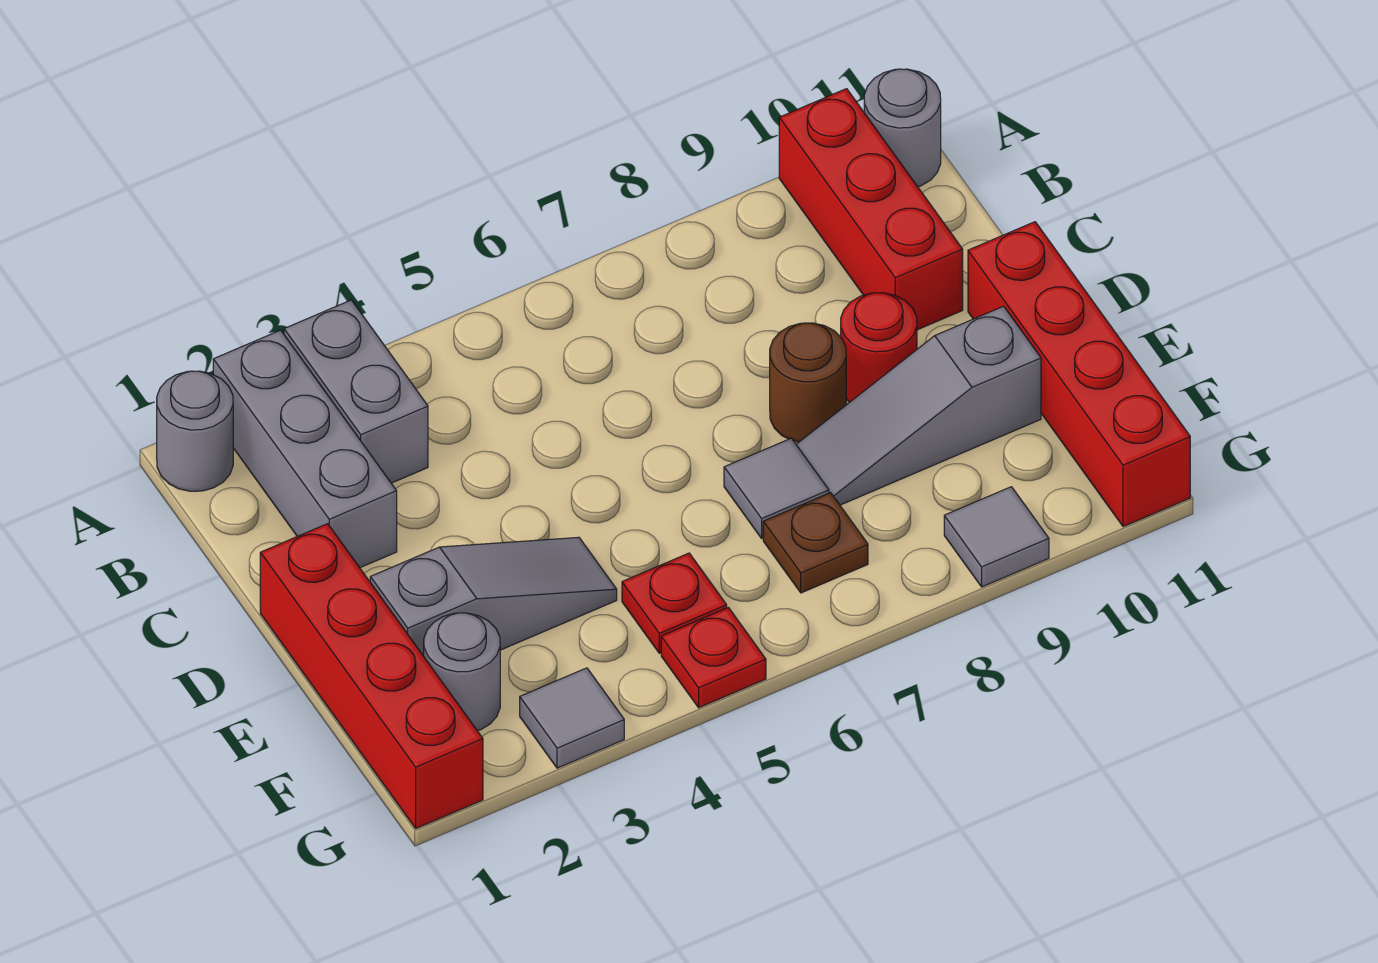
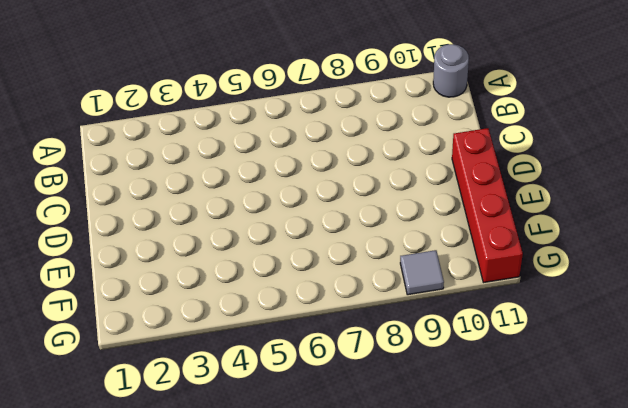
none -> grey 1x1 round brick [157,371,233,491]
none -> grey 1x3 brick [213,330,397,568]
none -> grey 1x2 brick [284,300,428,483]

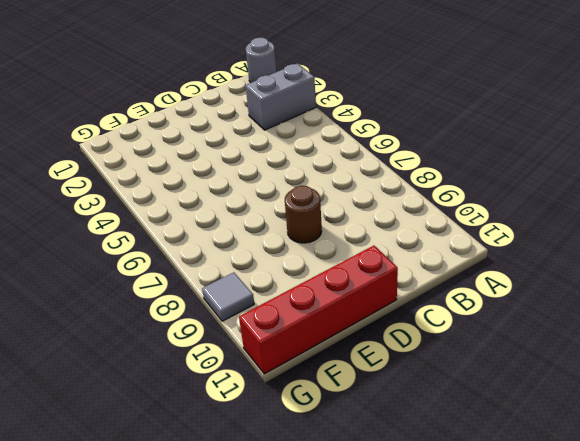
none -> grey 1x3 brick [213,330,397,568]
none -> red 1x3 brick [779,89,963,330]
none -> grey 1x1 round brick [864,69,941,187]

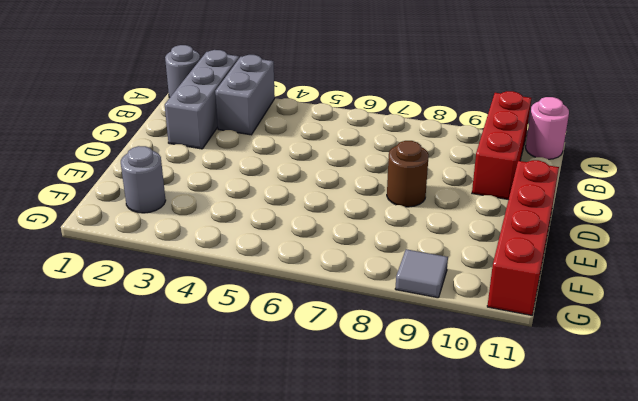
pink 1x1 round brick [526,97,569,159] -> grey 1x1 round brick [864,69,941,187]
none -> red 1x4 brick [260,524,483,828]
none -> red 1x1 round brick [841,293,917,402]
none -> grey 1x3 slope [370,537,617,656]

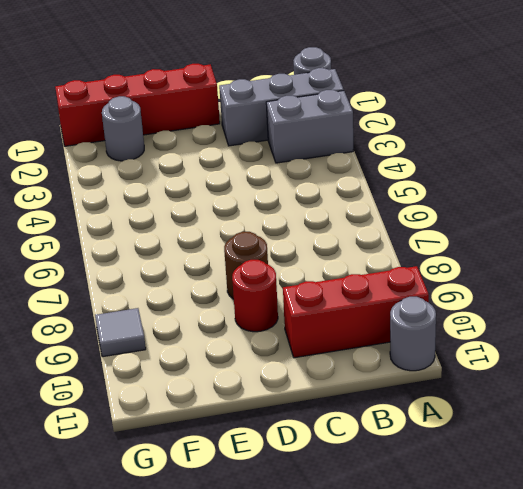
none -> red 1x4 brick [968,222,1190,527]
none -> grey 1x3 slope [370,537,617,656]
none -> grey 1x1 tile [724,438,829,538]

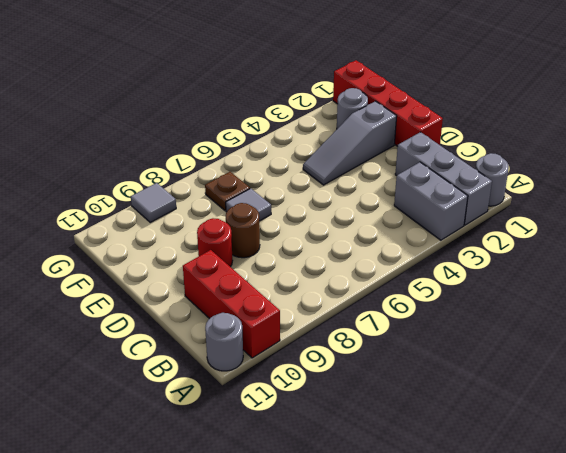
none -> red 1x4 brick [968,222,1190,527]
none -> grey 1x3 slope [796,306,1041,505]
none -> red 1x1 plate [622,553,727,653]

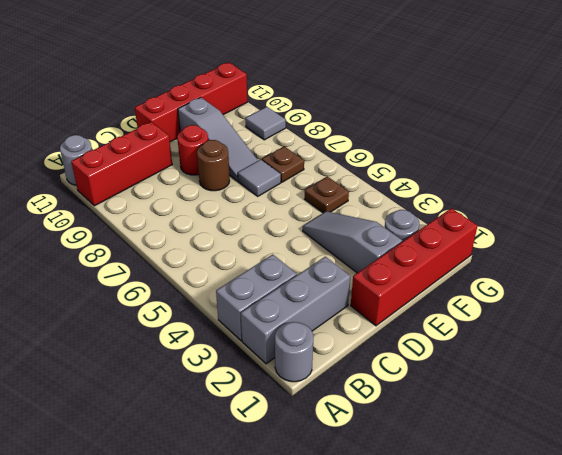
brown 1x1 plate [305,176,349,213] -> red 1x1 plate [622,553,727,653]
none -> grey 1x1 tile [520,668,624,768]
none -> red 1x1 plate [661,608,766,708]

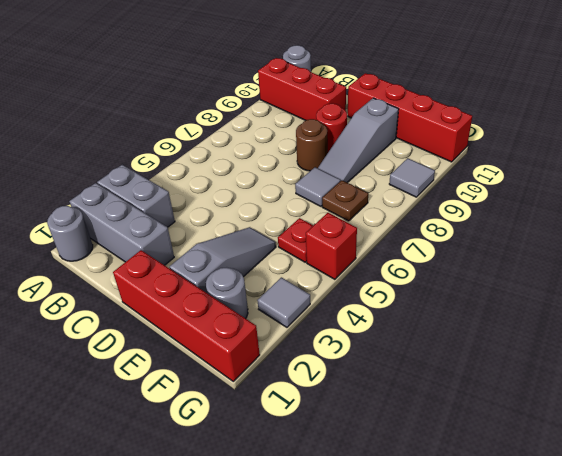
red 1x1 brick [306,213,357,279] -> red 1x1 plate [661,608,766,708]

